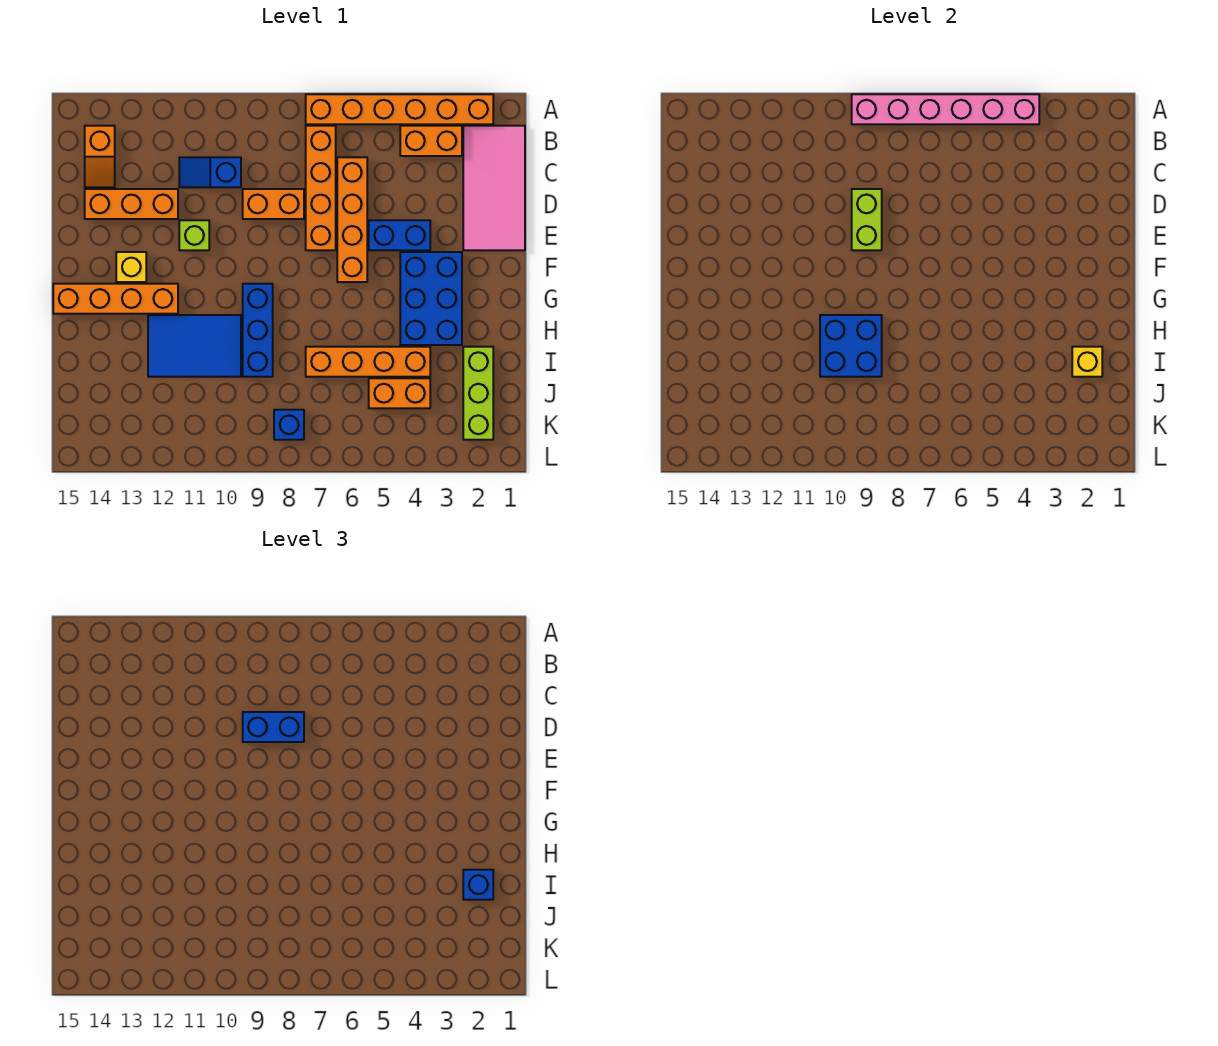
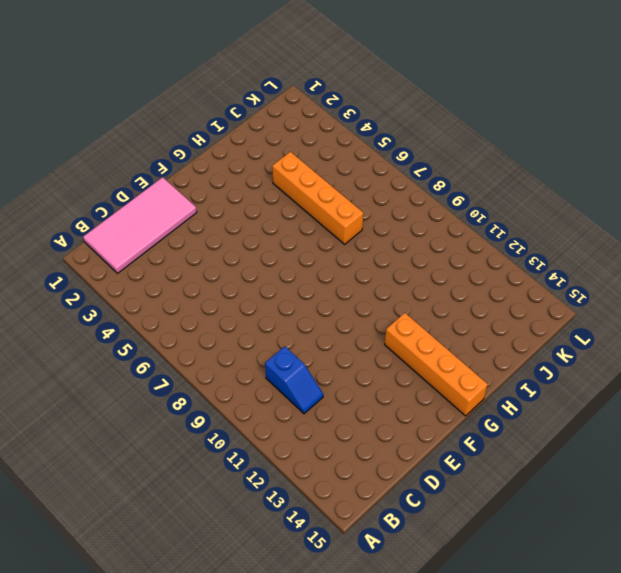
none -> orange 1x6 brick [306,94,493,124]
none -> orange 1x2 brick [400,126,462,156]
none -> orange 1x4 brick [306,126,336,250]

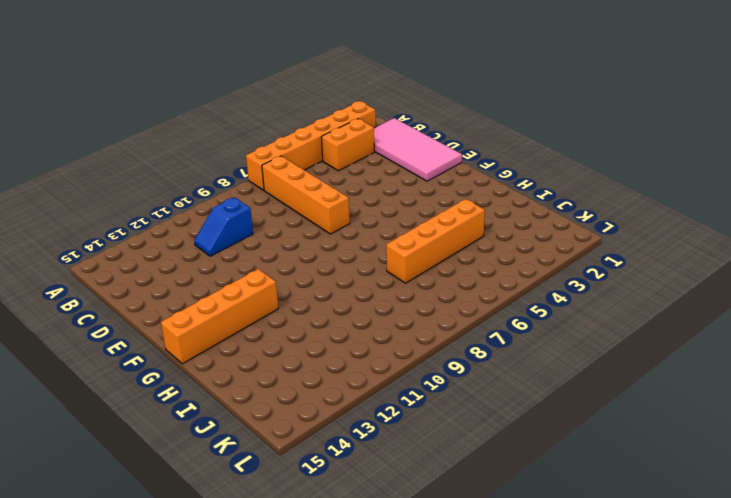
none -> orange 1x2 slope [85,126,115,187]
none -> orange 1x4 brick [337,157,367,282]
none -> orange 1x2 brick [243,189,304,219]

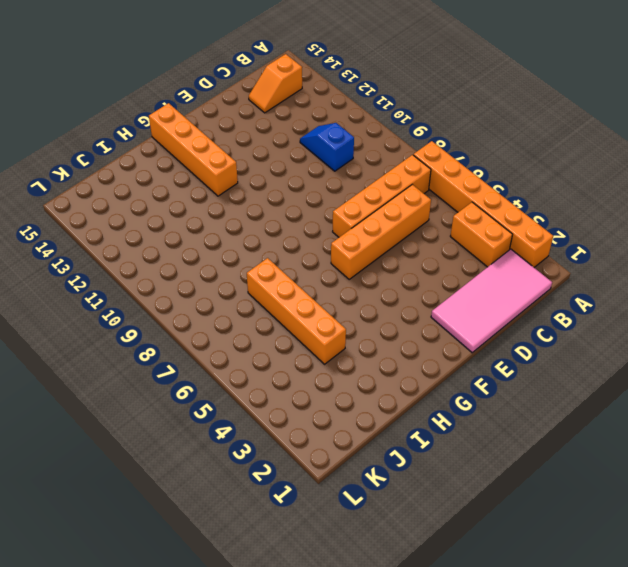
none -> orange 1x2 brick [243,189,304,219]
none -> orange 1x3 brick [85,189,178,219]
none -> blue 1x2 brick [369,220,430,250]

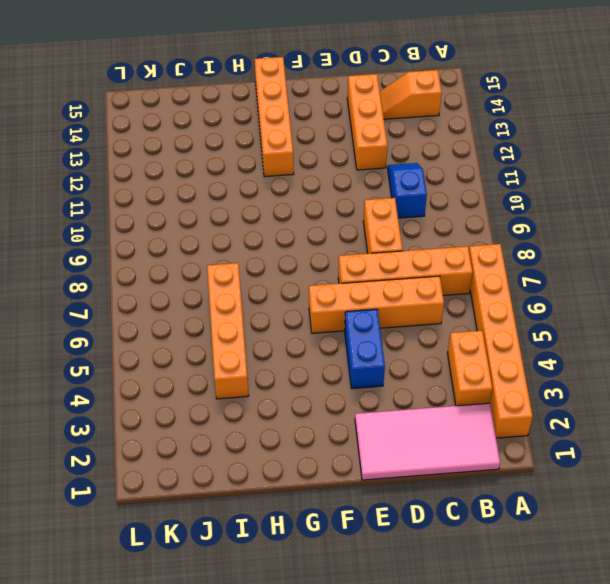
none -> lime 1x1 brick [179,220,209,250]
none -> blue 2x3 brick [400,252,462,345]
none -> yellow 1x1 brick [116,252,146,282]

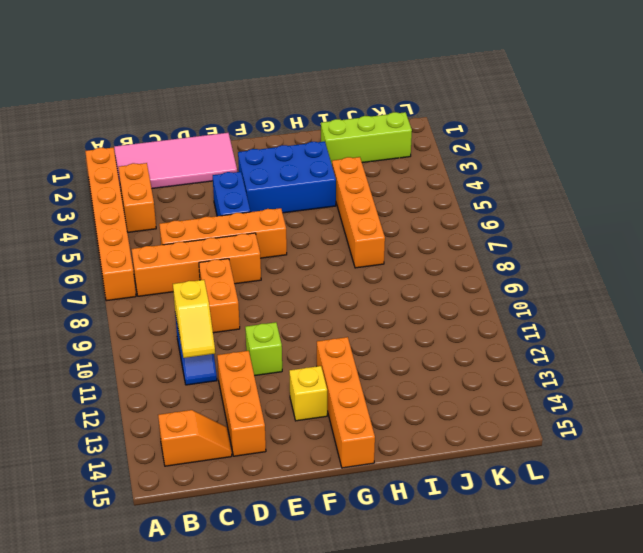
yellow 1x2 slope [173,280,215,358] -> none
none -> blue 1x3 brick [243,284,273,377]
none -> blue 2x3 tile [148,315,241,377]
none -> orange 1x2 brick [369,378,430,408]

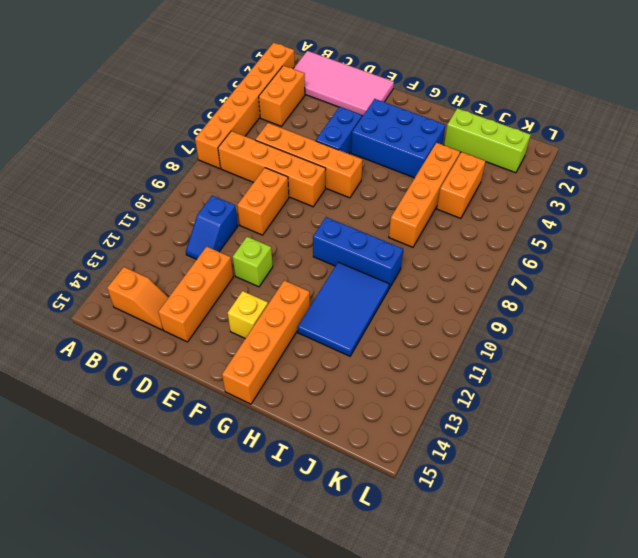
none -> blue 1x1 brick [274,410,304,440]
none -> pink 1x6 brick [852,94,1039,124]
none -> lime 1x2 brick [852,189,882,250]

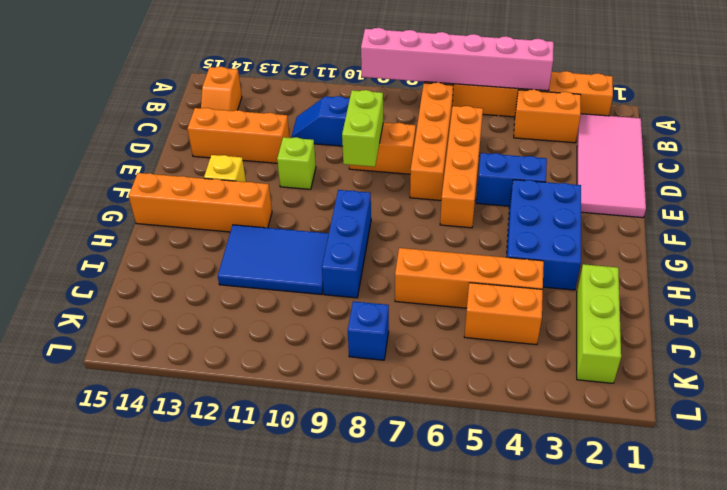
none -> blue 2x2 brick [820,315,882,377]
none -> yellow 1x1 brick [1072,347,1102,377]
none -> blue 1x2 brick [243,712,304,742]

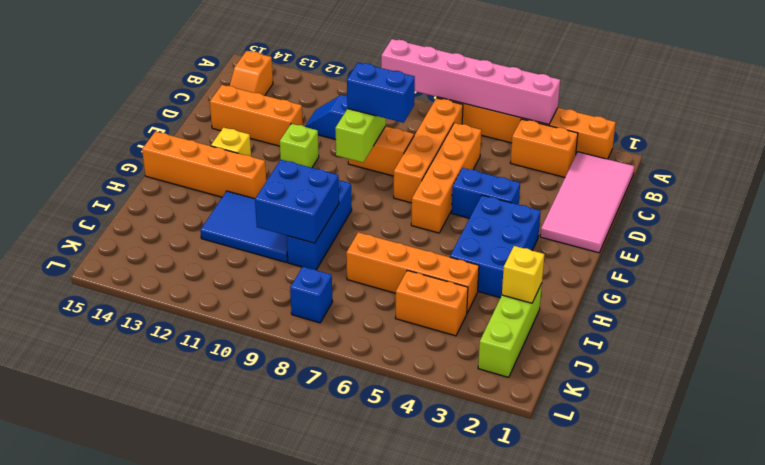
none -> blue 1x1 brick [463,870,493,900]

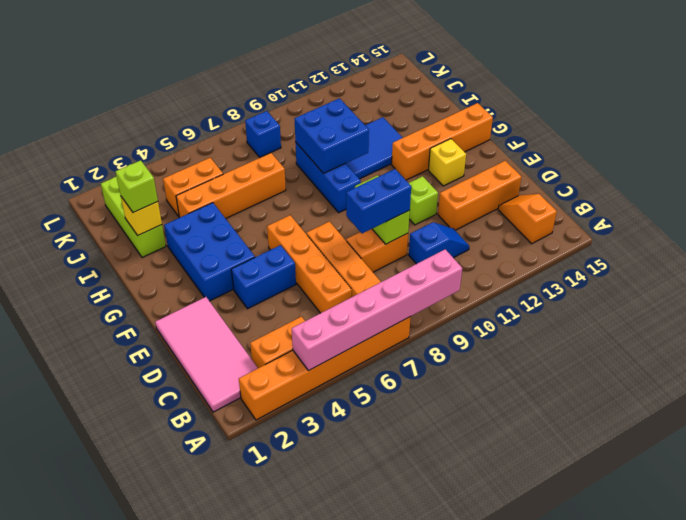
lime 1x1 brick [116,160,158,213] -> blue 1x1 brick [463,870,493,900]

